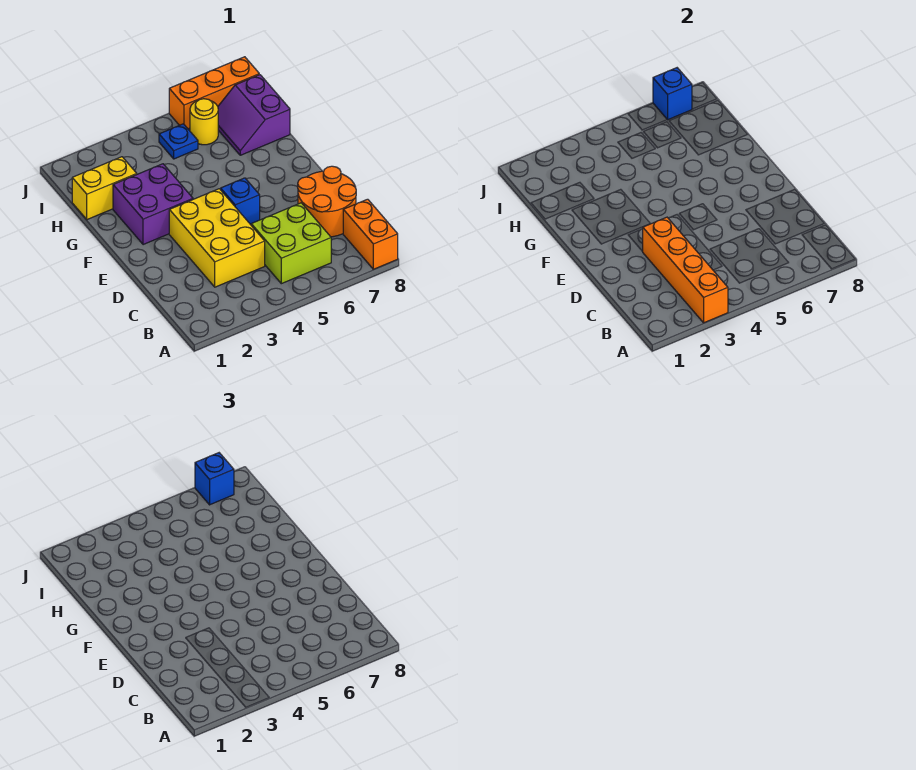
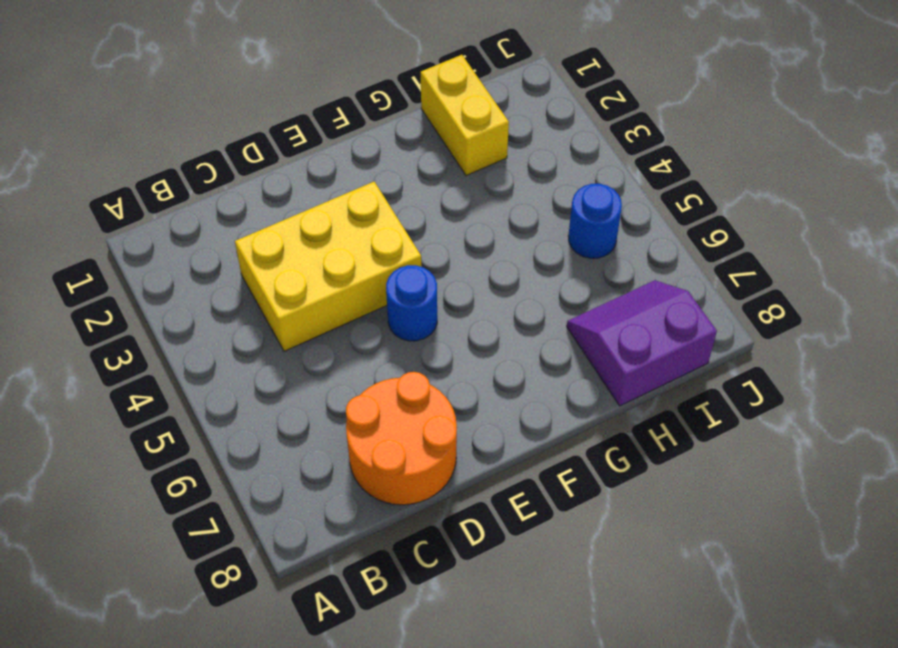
blue 1x1 round brick [386,265,437,341] -> blue 1x1 brick [220,178,260,224]
blue 1x1 round brick [568,184,622,258] -> blue 1x1 plate [159,124,198,159]
none -> orange 1x2 brick [343,199,398,269]
none -> lime 2x2 brick [251,203,331,284]
none -> purple 2x2 brick [113,164,193,245]

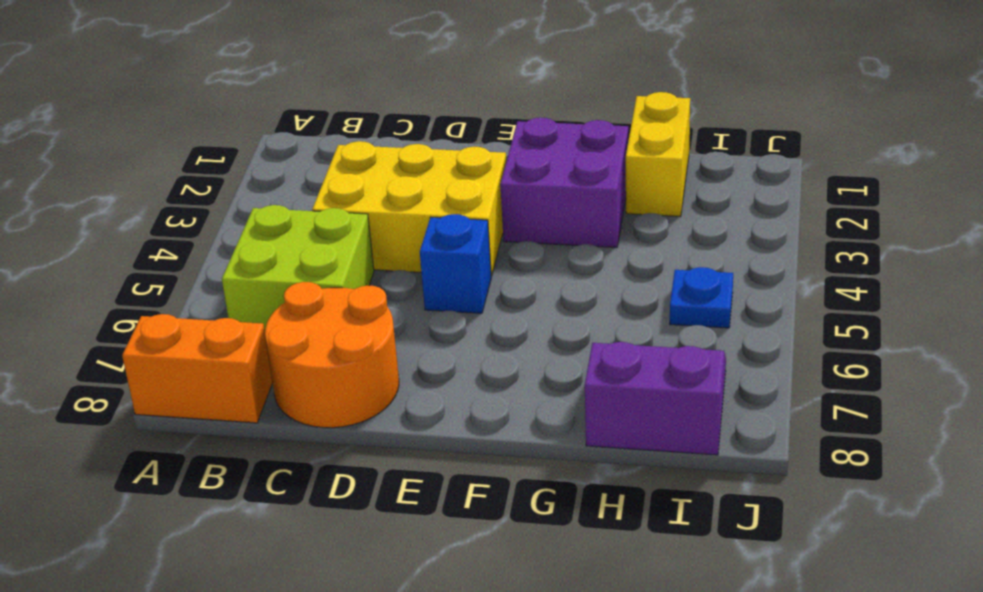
none -> yellow 1x1 round brick [190,99,218,145]
none -> orange 1x3 brick [169,57,259,129]
none -> orange 1x4 brick [642,217,728,323]

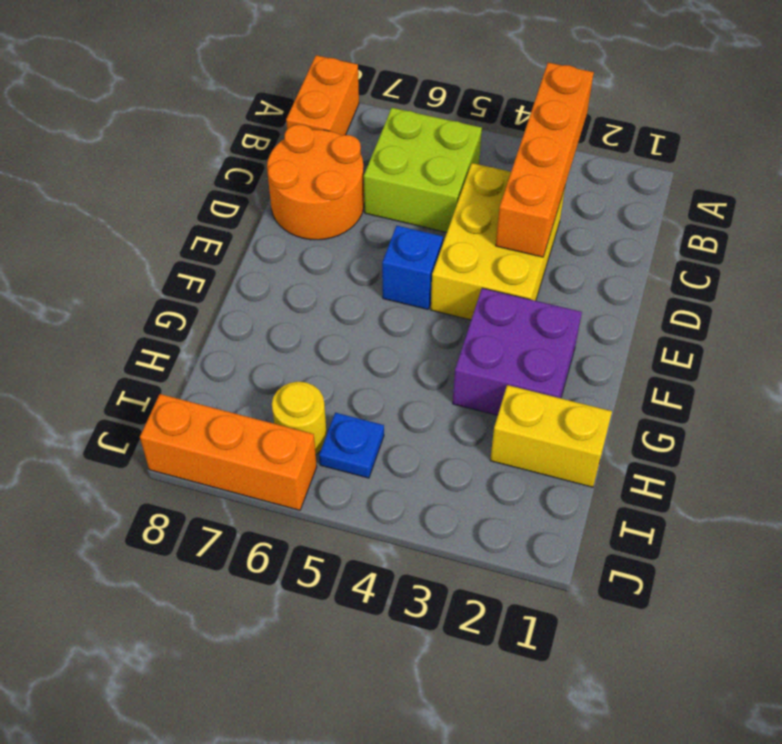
none -> purple 2x2 slope [218,75,290,155]
none -> blue 1x1 brick [653,68,692,120]
none -> blue 1x1 brick [195,453,234,505]

